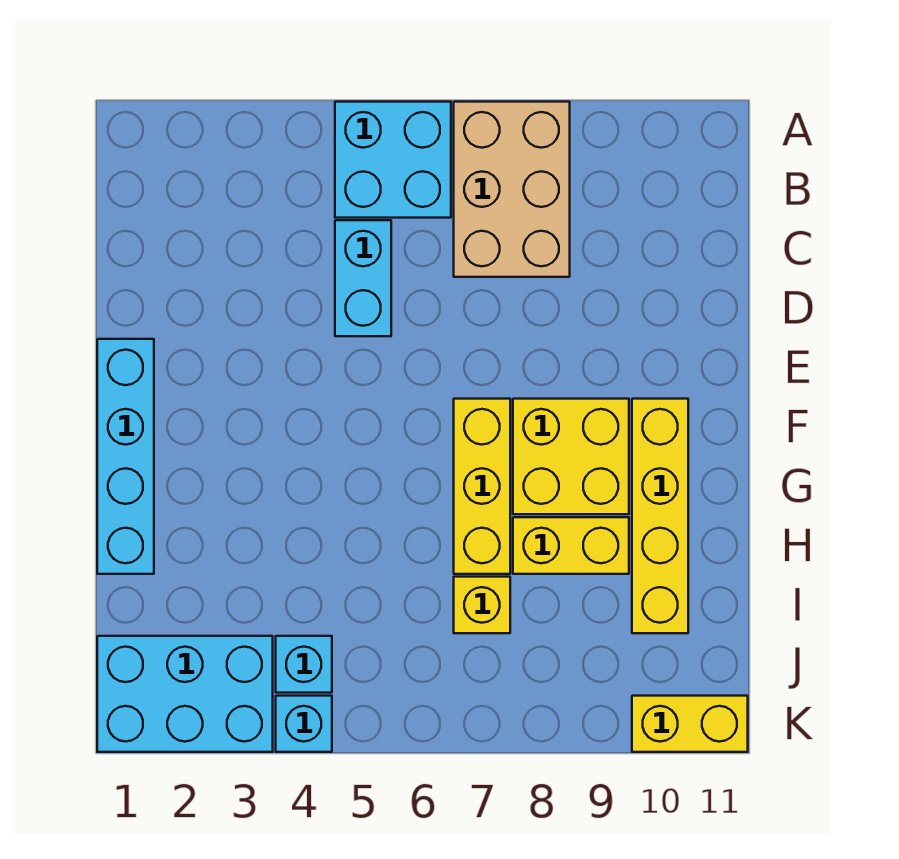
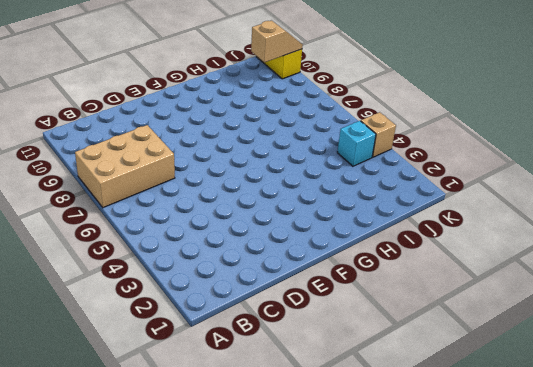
tan 1x2 slope [251,21,303,62] -> none
tan 1x1 brick [361,112,396,157] -> cyan 1x1 brick [276,696,332,752]
none -> cyan 2x2 brick [335,102,451,218]
none -> cyan 1x2 brick [335,220,391,336]
none -> cyan 1x4 brick [97,339,154,574]

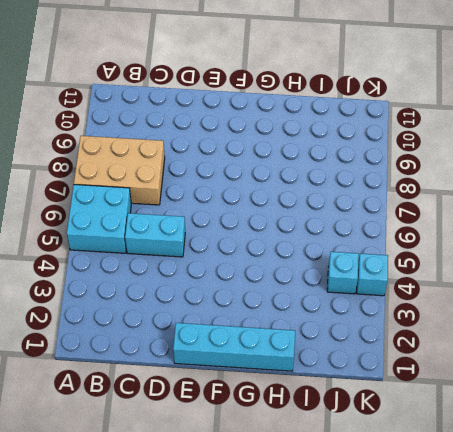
none -> yellow 1x3 brick [454,399,510,574]
none -> yellow 2x2 brick [513,399,629,514]
none -> yellow 1x4 brick [632,399,688,633]

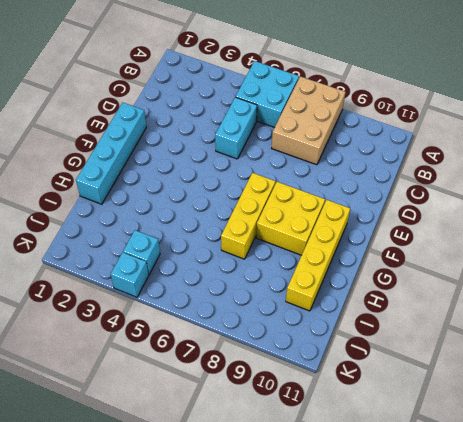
none -> yellow 1x2 brick [513,517,629,574]
none -> yellow 1x1 brick [454,577,510,633]
none -> cyan 2x3 brick [97,636,273,752]

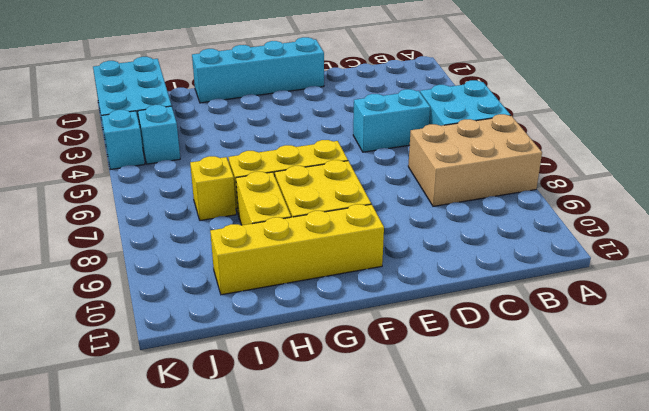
none -> yellow 1x2 brick [632,696,748,752]

